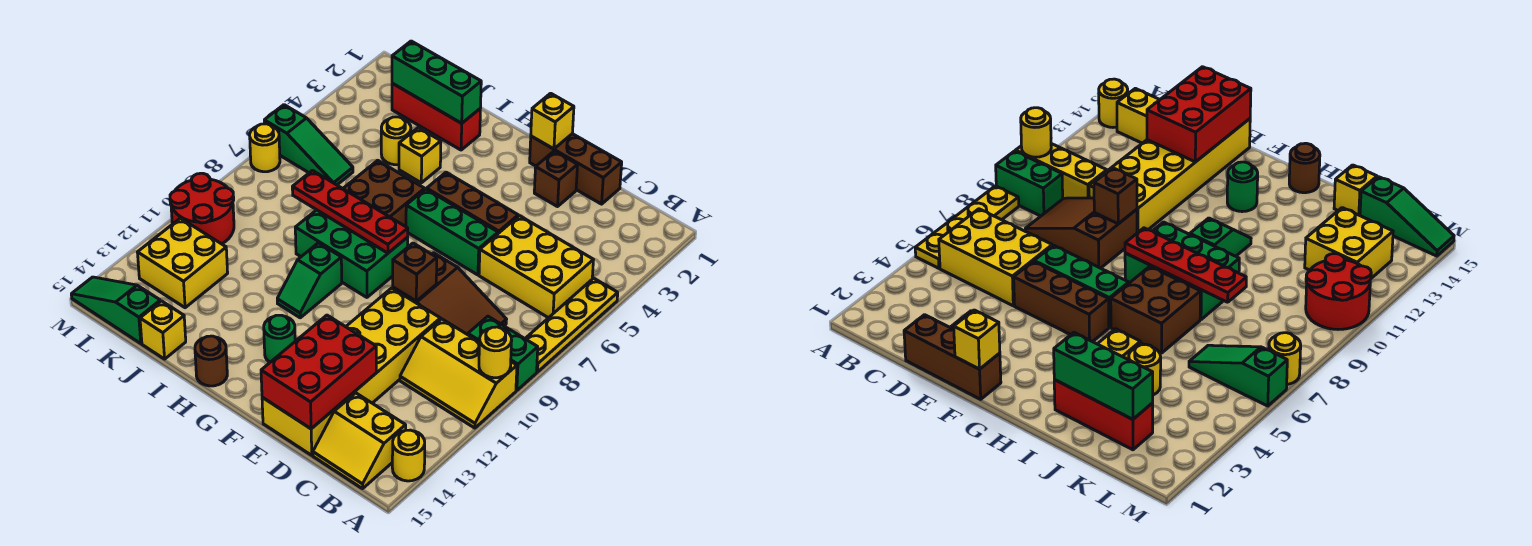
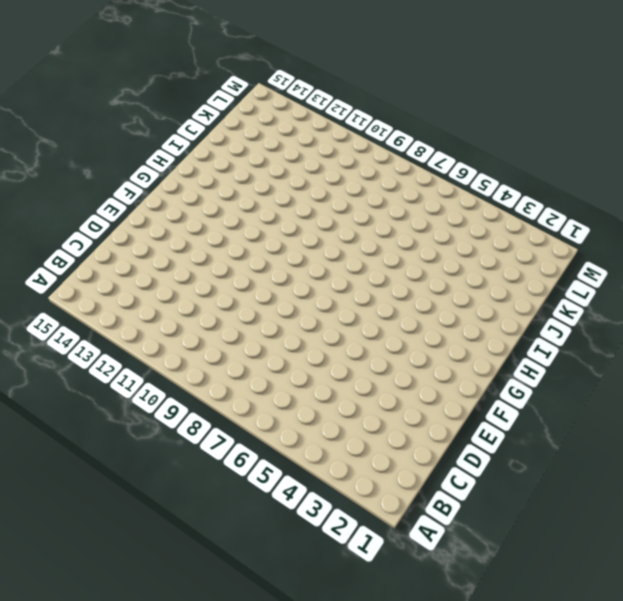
none -> yellow 1x4 plate [525,278,618,372]
none -> green 1x2 brick [468,316,538,391]
none -> yellow 2x3 slope [400,319,517,428]
none -> yellow 1x1 round brick [392,430,425,481]

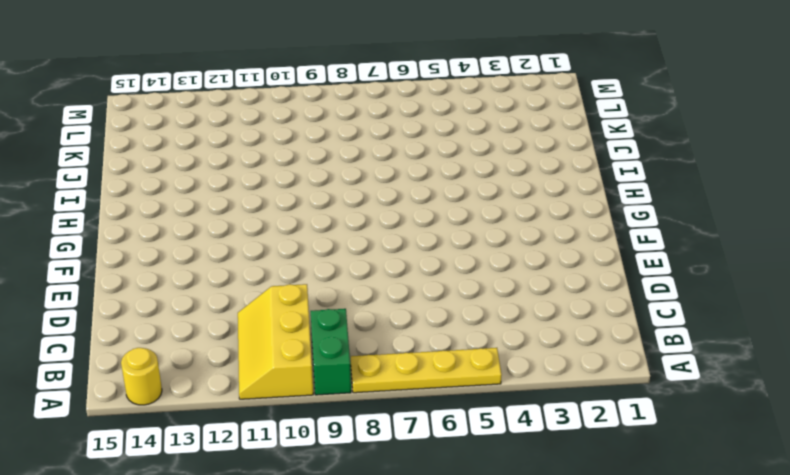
none -> yellow 2x3 brick [479,216,593,318]
none -> yellow 2x2 slope [313,393,406,489]
none -> brown 2x3 slope [393,253,507,335]
none -> brown 1x3 brick [530,134,622,204]

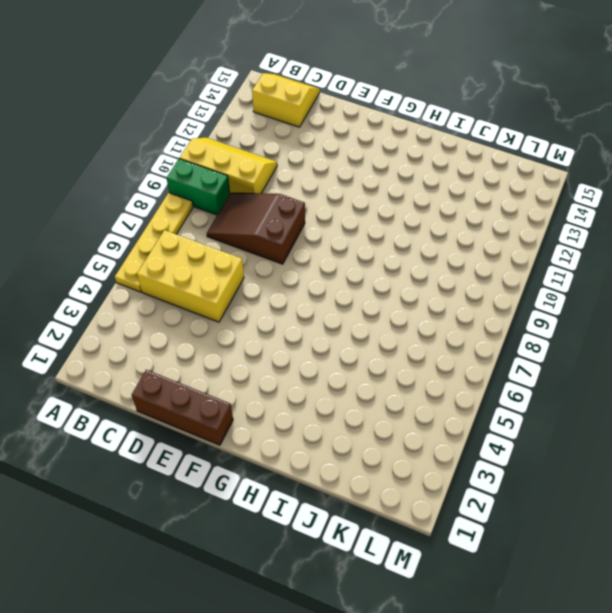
none -> yellow 1x1 round brick [392,430,425,481]
none -> yellow 2x6 brick [262,288,440,455]
none -> brown 1x1 brick [534,151,578,207]
none -> brown 1x3 brick [427,172,518,233]

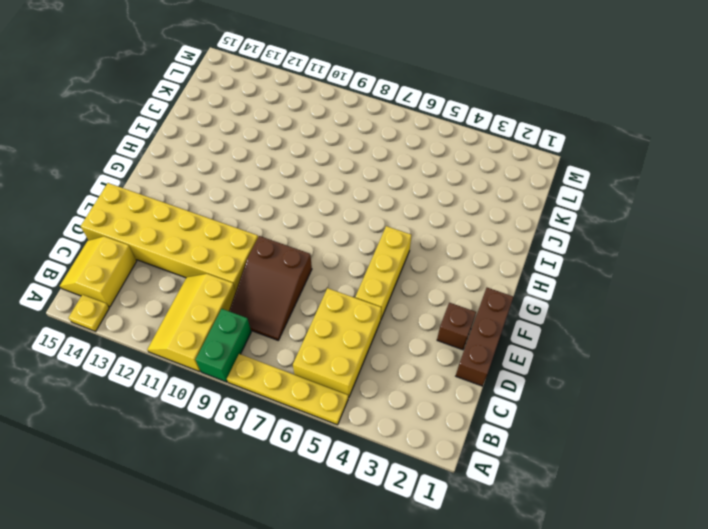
yellow 1x1 plate [68,295,109,331] -> yellow 1x1 round brick [392,430,425,481]
yellow 1x3 brick [355,226,411,319] -> brown 1x3 brick [427,172,518,233]
none -> green 1x3 brick [406,189,498,275]
none -> green 2x3 brick [295,210,408,297]
none -> green 1x1 round brick [264,315,295,362]
none -> brown 2x2 brick [343,160,425,227]

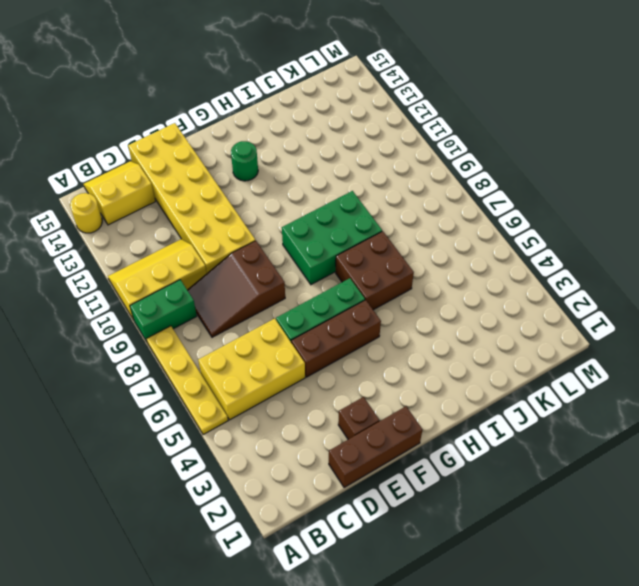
none -> green 1x2 slope [277,243,342,318]
none -> brown 1x1 round brick [195,336,227,386]
none -> red 1x3 brick [392,83,480,150]
none -> yellow 1x1 brick [399,128,441,183]

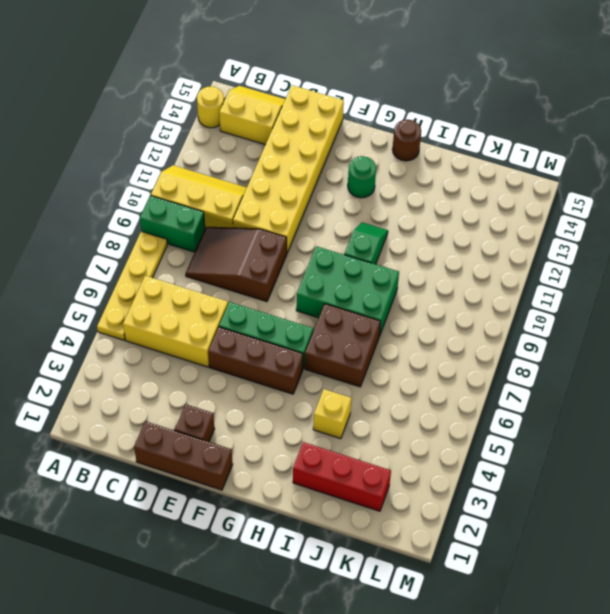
none -> yellow 1x1 round brick [381,117,411,165]
none -> yellow 1x1 brick [140,301,186,359]
none -> green 1x3 slope [264,105,353,185]
none -> yellow 2x2 brick [137,218,228,308]

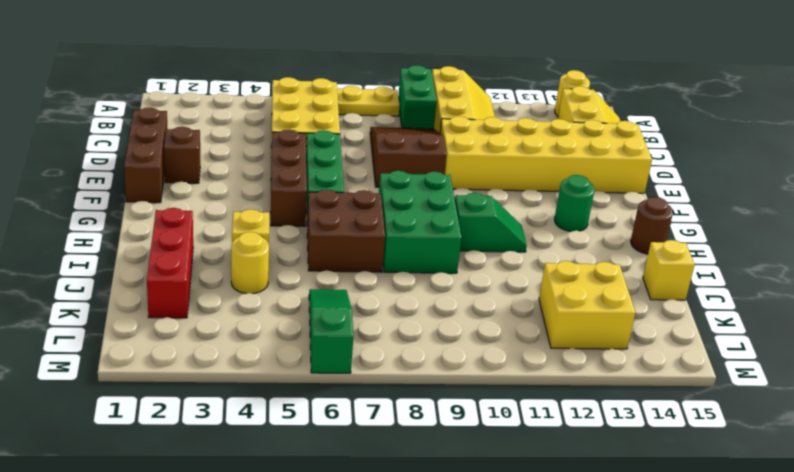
none -> green 1x3 slope [71,277,160,343]
none -> red 2x2 round brick [170,173,234,244]
none -> yellow 1x1 round brick [250,124,280,172]
none -> yellow 1x1 round brick [479,327,512,378]

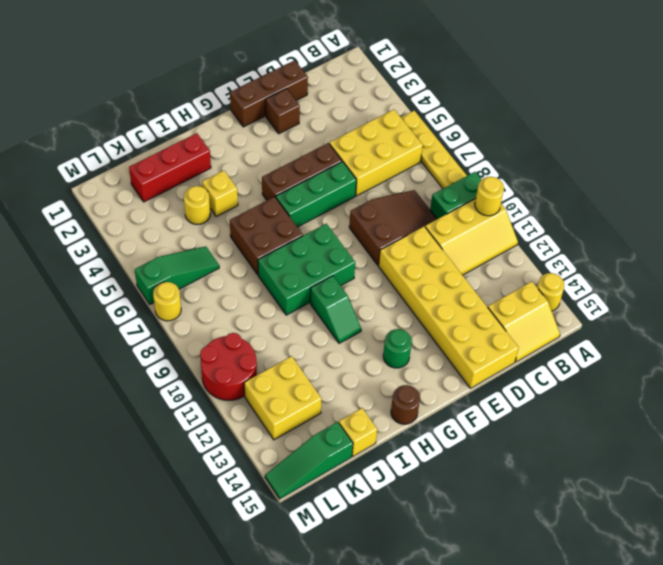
none -> red 2x3 brick [261,315,376,429]
none -> brown 1x1 brick [393,243,437,301]
none -> yellow 1x1 brick [531,93,574,149]
none -> red 1x4 plate [292,171,408,253]

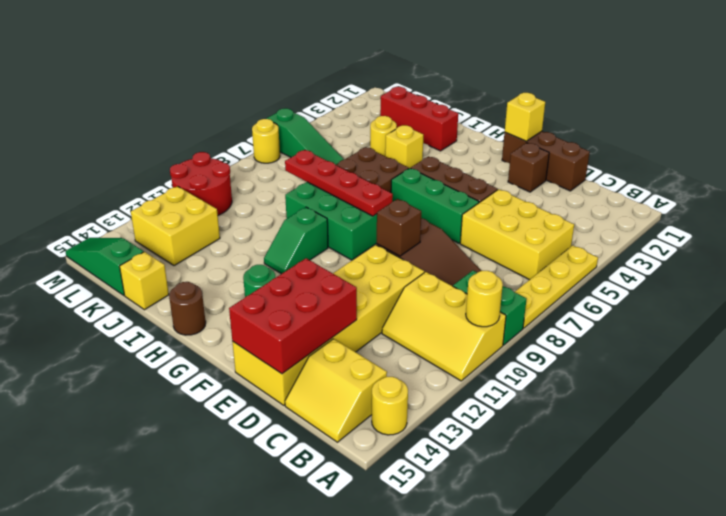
none -> green 1x3 brick [392,41,481,123]

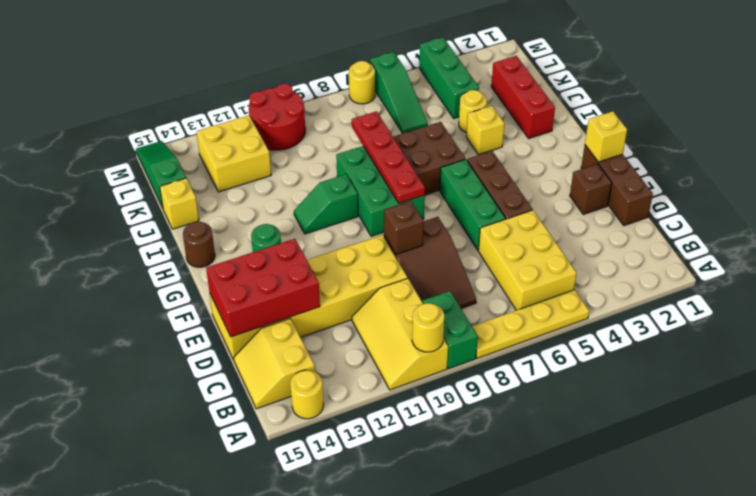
green 1x3 brick [419,37,479,118] -> green 1x3 brick moved to [392,41,481,123]

